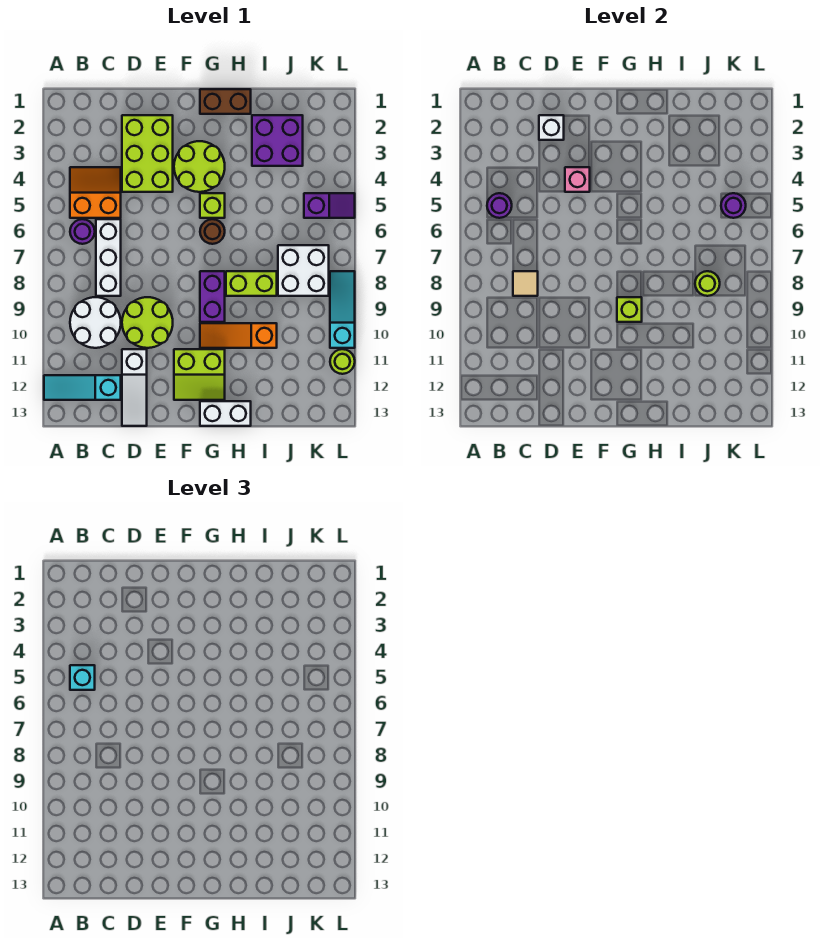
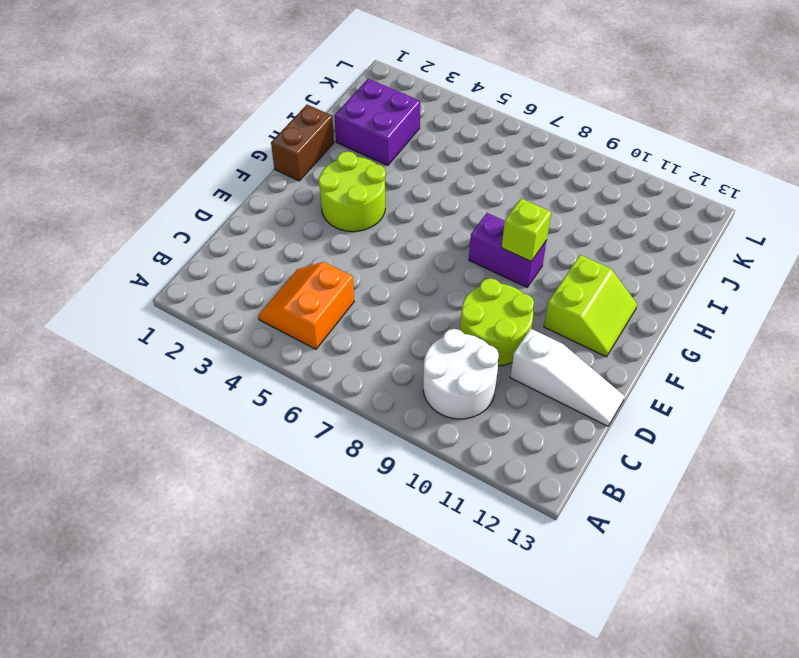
none -> cyan 1x3 slope [44,375,121,400]
none -> purple 1x1 round brick [70,219,95,244]
none -> white 1x3 brick [96,219,121,296]
none -> lime 2x3 brick [122,115,173,192]

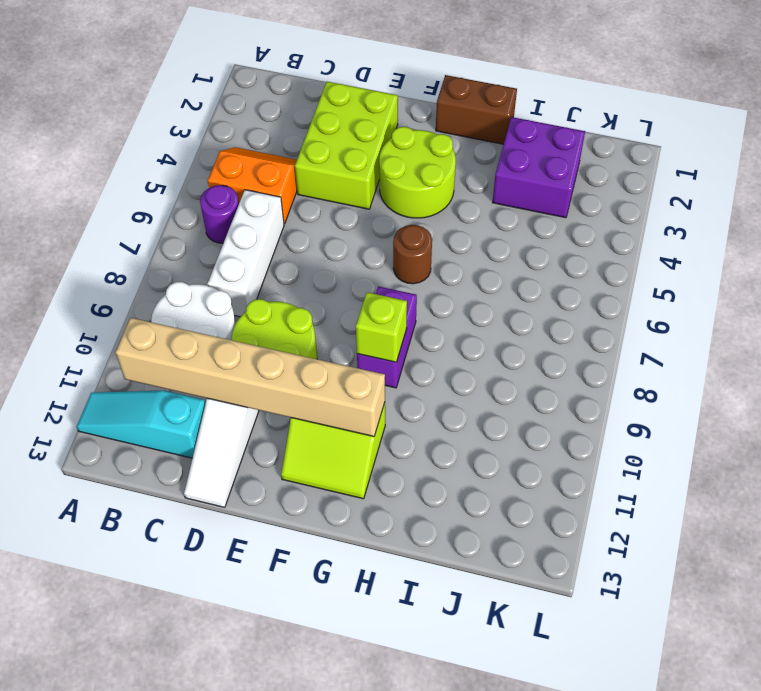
tan 1x6 brick [116,318,385,436] -> none
none -> lime 1x1 brick [200,193,225,218]
none -> orange 1x3 slope [200,323,277,348]
none -> white 1x2 brick [200,401,251,426]
none -> lime 1x2 brick [226,271,277,296]

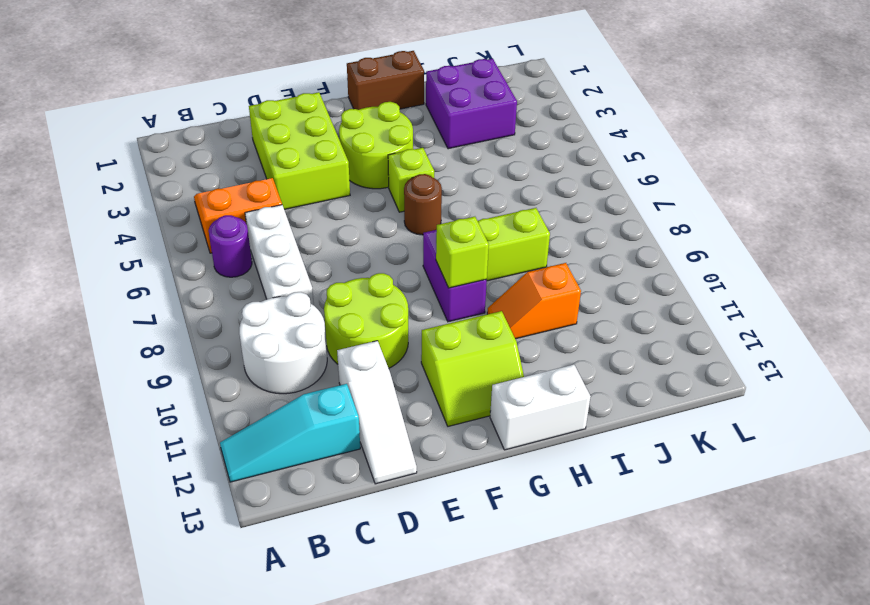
orange 1x2 slope [487,263,581,339] -> orange 1x3 slope [200,323,277,348]
none -> white 2x2 brick [278,245,329,296]
none -> purple 1x2 slope [304,193,355,218]
none -> cyan 1x3 slope [330,271,355,348]
none -> lime 1x1 round brick [330,349,355,374]

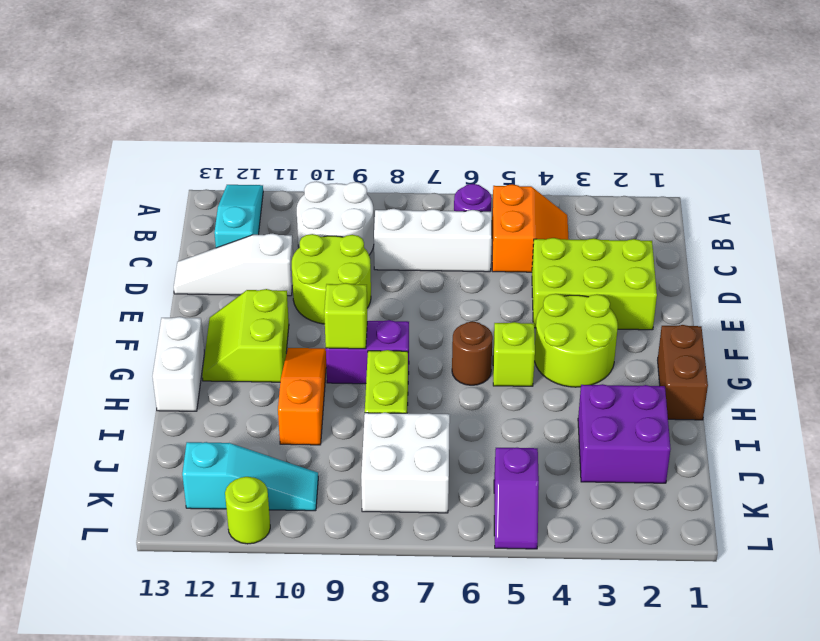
cyan 1x3 slope [182,442,318,511] -> cyan 1x3 slope moved to [330,271,355,348]
none -> purple 1x1 round brick [487,193,512,218]
none -> tan 1x1 tile [513,271,538,296]
none -> white 1x1 brick [539,115,564,140]
none -> pink 1x1 brick [565,167,590,192]

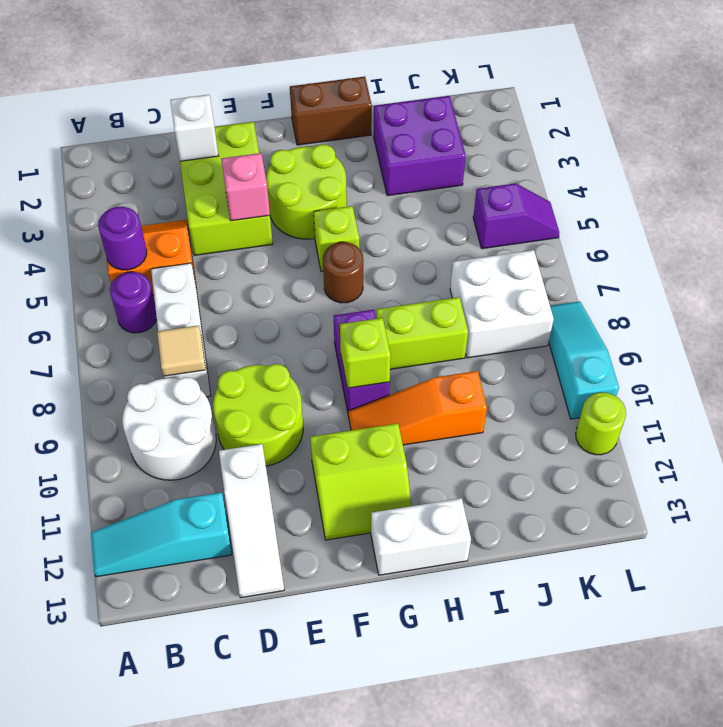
none -> lime 1x1 round brick [695,271,720,296]
none -> purple 1x1 round brick [721,193,746,218]
none -> cyan 1x1 brick [70,665,95,690]

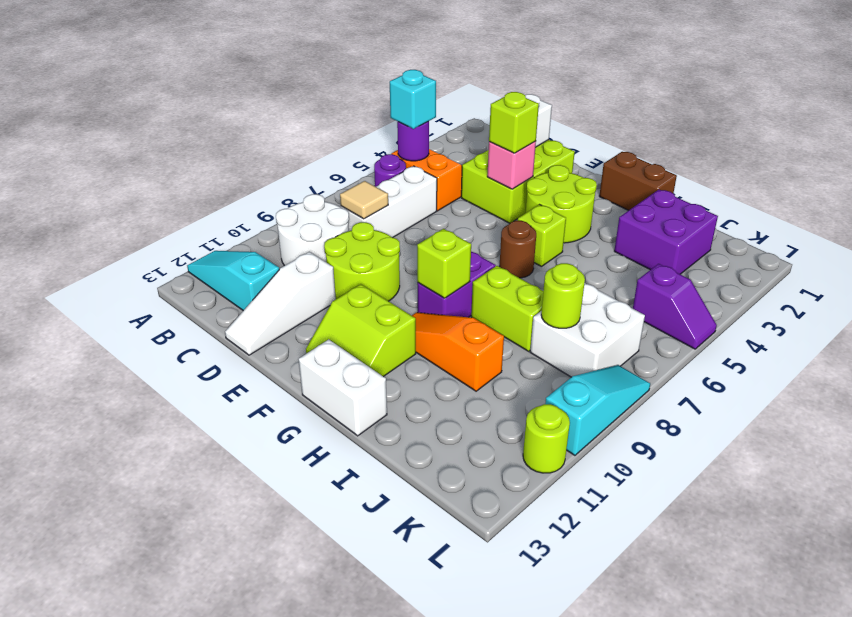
lime 1x1 brick [489,92,539,153] -> none
none -> purple 1x1 round brick [721,193,746,218]

